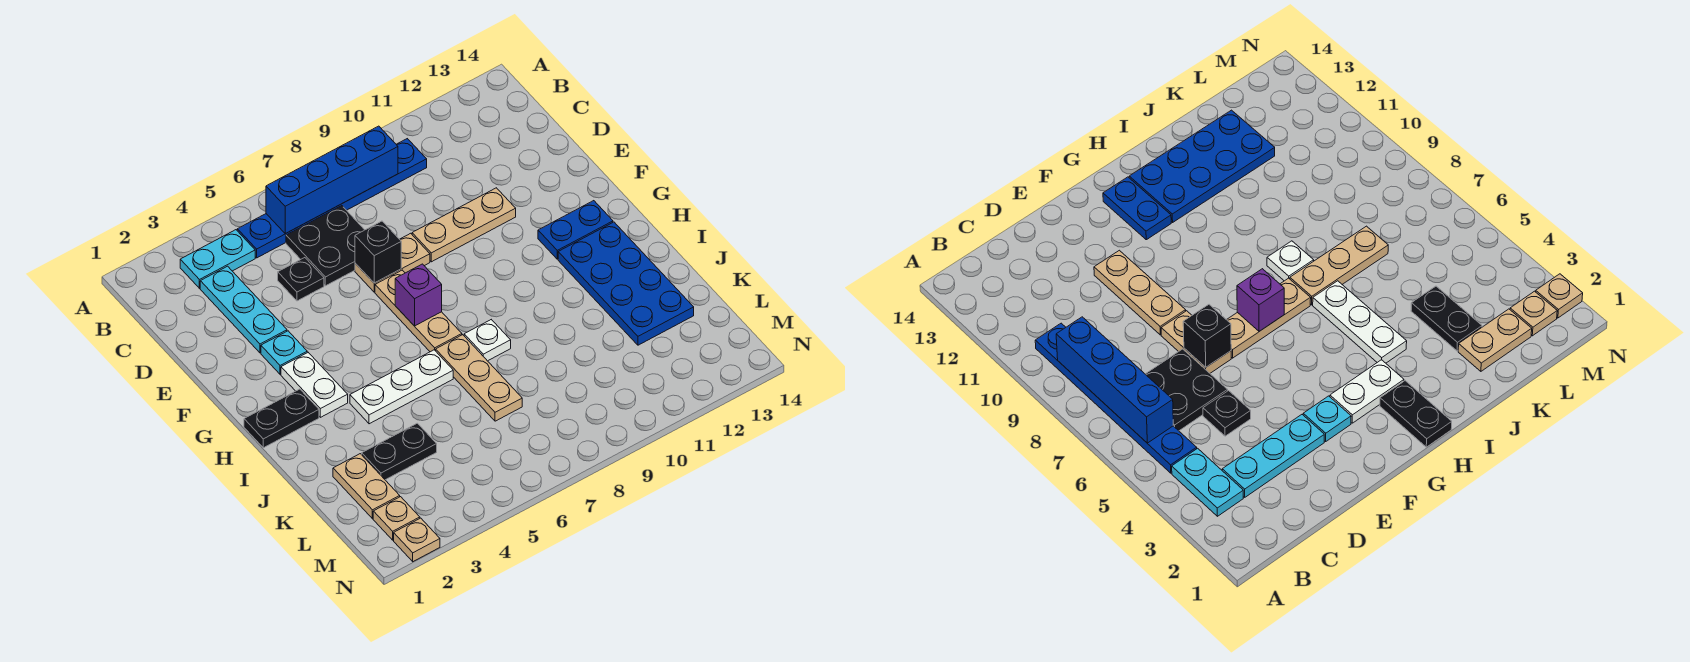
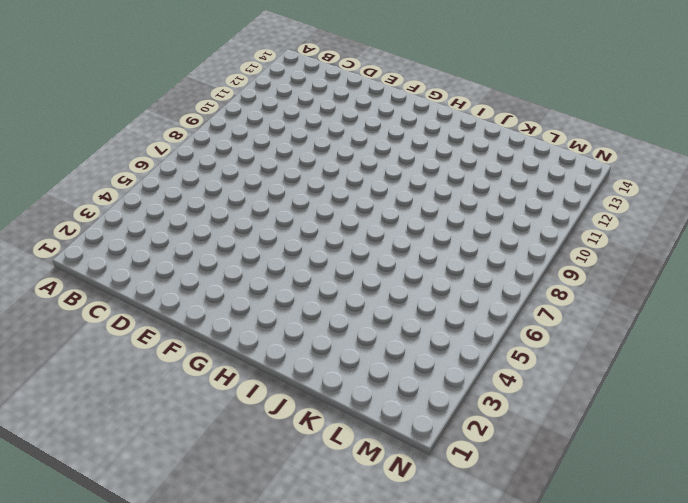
none -> cyan 1x2 plate [180,230,255,288]
none -> blue 1x6 plate [237,139,427,258]
none -> cyan 1x3 plate [200,266,287,353]

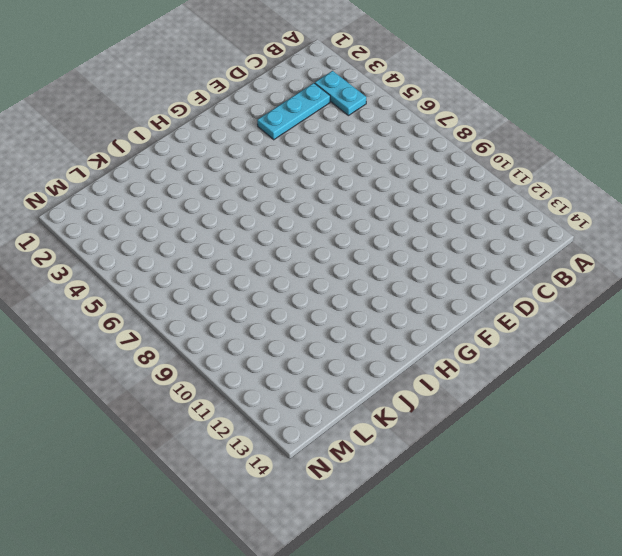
none -> blue 1x6 plate [237,139,427,258]
none -> black 2x2 plate [286,206,364,286]
none -> black 1x1 plate [278,258,324,301]

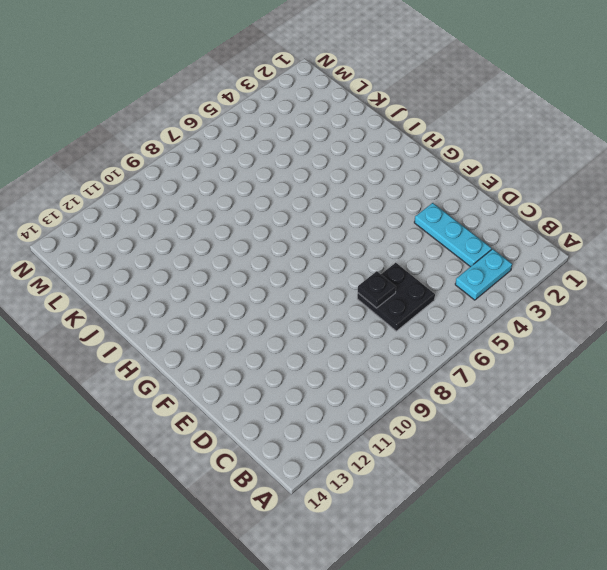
black 1x1 plate [358,271,396,308] -> black 1x1 plate moved to [278,258,324,301]
none -> blue 1x6 plate [237,139,427,258]
none -> tan 1x2 plate [355,233,430,292]
none -> tan 1x3 plate [412,188,516,262]

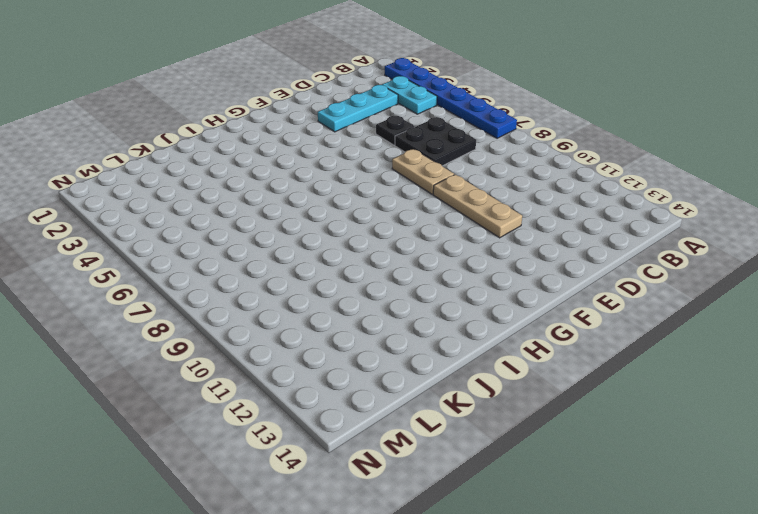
blue 1x6 plate [385,58,517,138] -> blue 1x6 plate moved to [237,139,427,258]
none -> cyan 1x1 plate [261,331,307,374]
none -> tan 1x3 plate [375,270,462,352]
none -> white 1x2 plate [281,353,348,417]

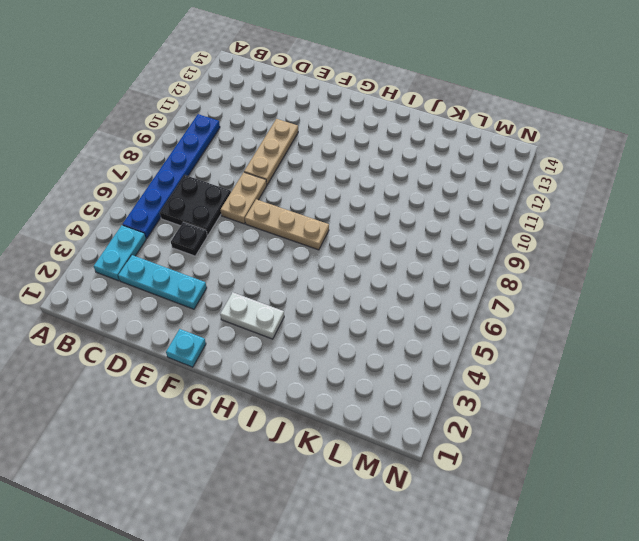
cyan 1x1 plate [166,329,206,367] -> cyan 1x1 plate moved to [261,331,307,374]
none -> blue 1x2 plate [538,201,613,259]
none -> black 1x2 plate [244,389,319,448]
none -> blue 2x4 plate [558,222,694,345]

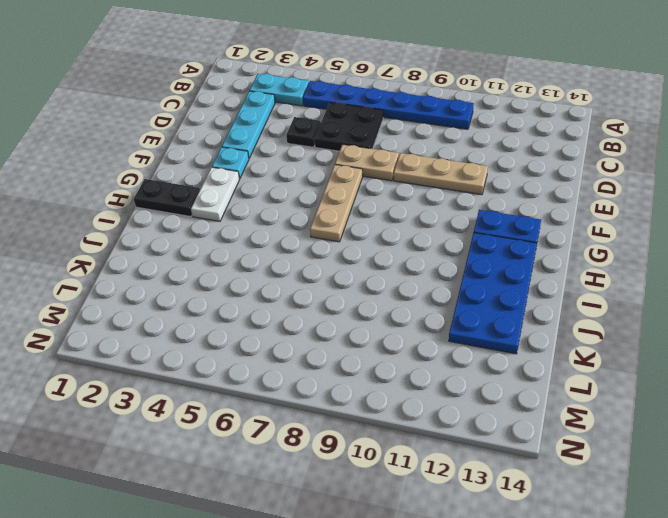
none -> white 1x3 plate [350,350,453,424]
none -> tan 1x3 plate [436,335,522,421]
none -> white 1x1 plate [464,320,511,361]

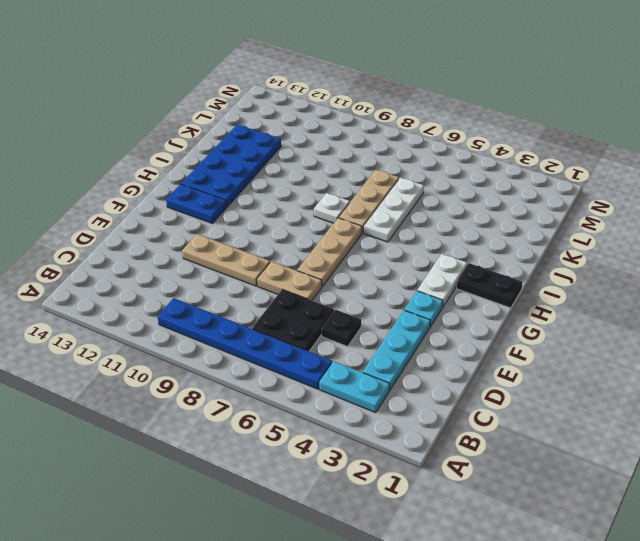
white 1x3 plate [364,178,424,242] -> white 1x3 plate turned to [350,350,453,424]
none -> tan 1x2 plate [333,454,400,519]
none -> black 1x2 plate [362,423,437,480]
none -> tan 1x1 plate [373,497,420,540]

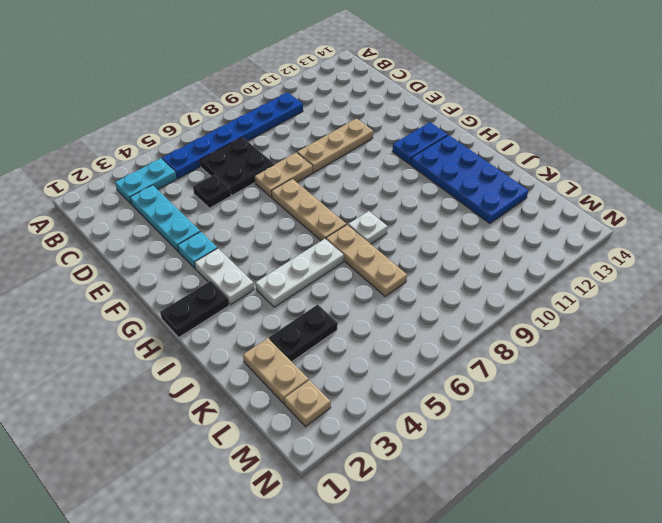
none -> tan 1x1 plate [394,518,440,562]
none -> blue 1x4 brick [266,126,398,234]
none -> black 1x1 brick [355,221,401,283]

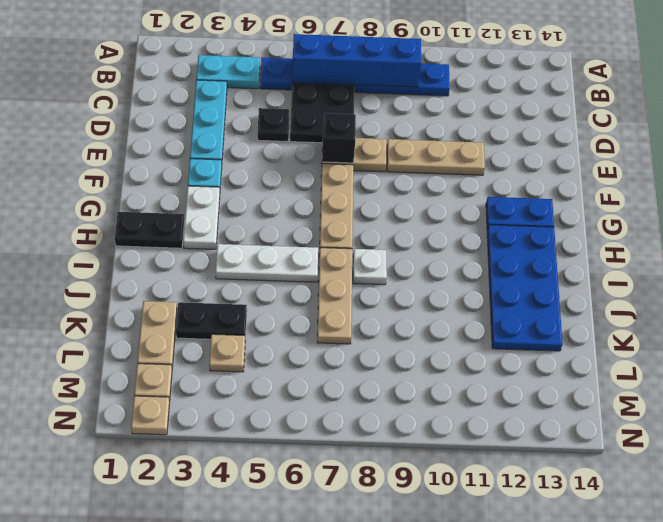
tan 1x1 plate [209,334,245,372] -> none
none -> purple 1x1 brick [395,264,442,326]

